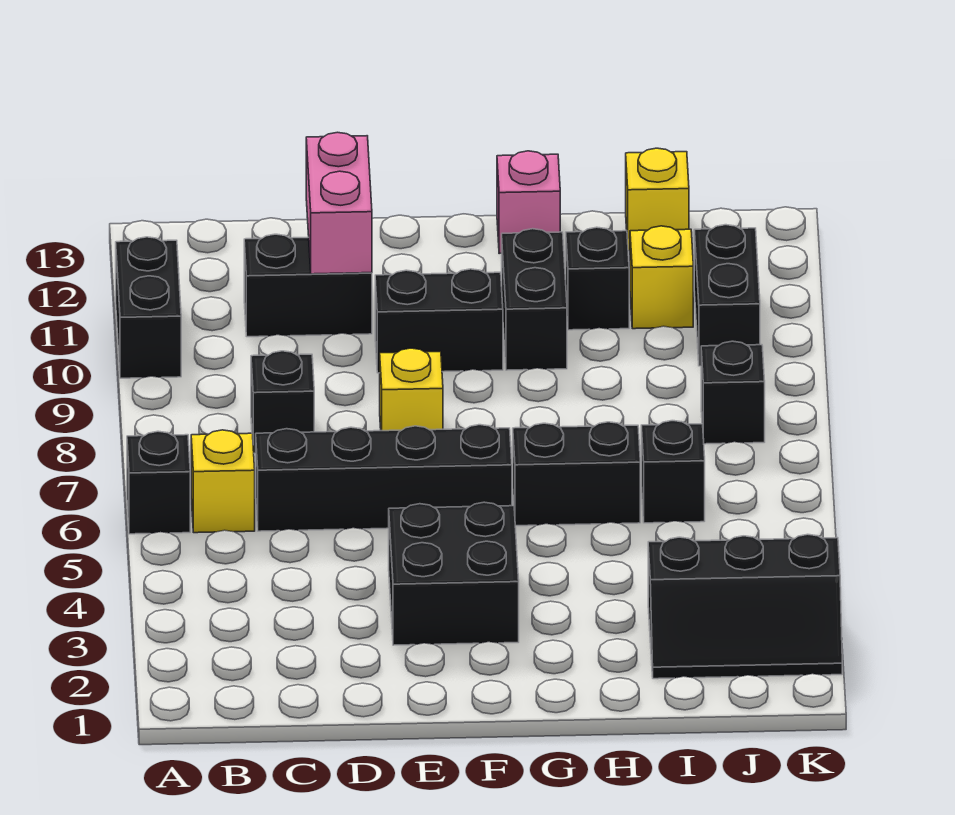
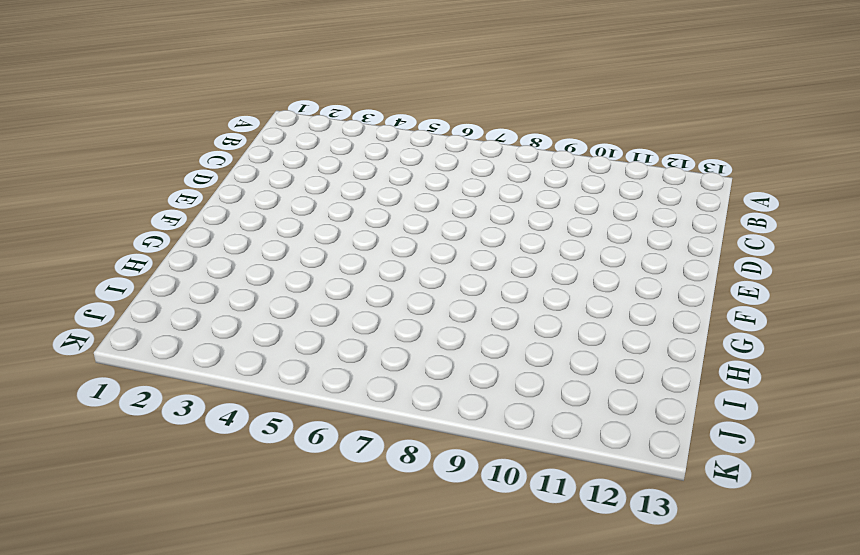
none -> black 1x1 brick [127,431,190,534]
none -> black 1x2 brick [116,237,181,378]
none -> yellow 1x1 brick [191,430,255,533]

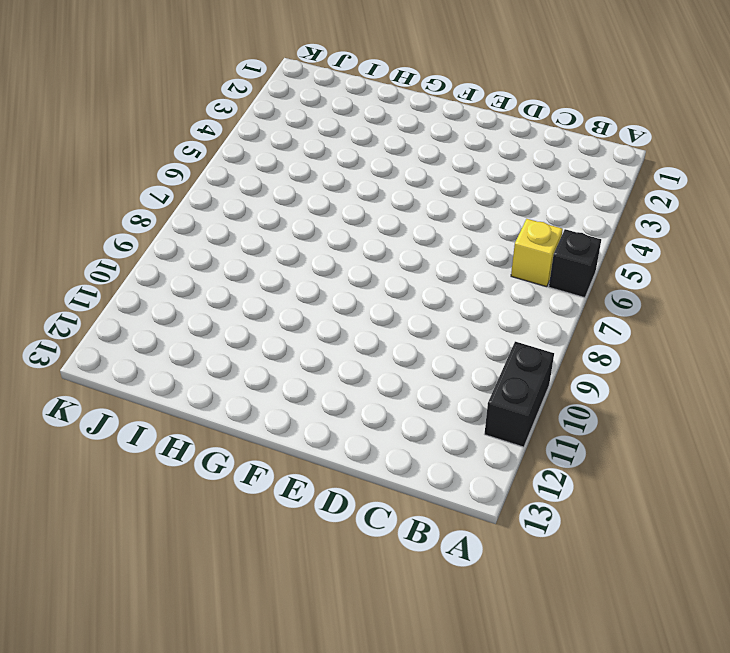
none -> black 1x4 brick [256,425,512,531]
none -> black 1x1 brick [251,351,314,453]
none -> black 1x2 brick [244,234,372,337]

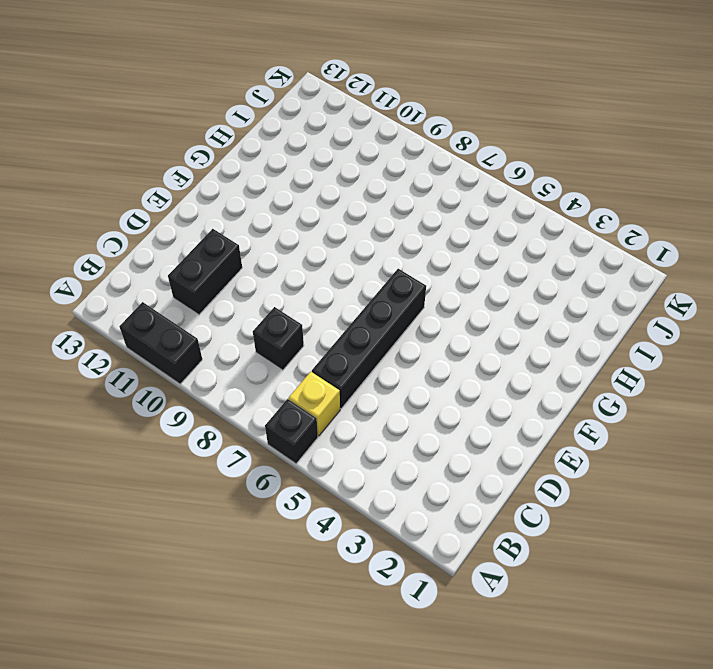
none -> black 2x2 brick [389,502,519,645]
none -> yellow 1x1 brick [380,348,443,431]
none -> black 1x2 brick [375,269,503,373]

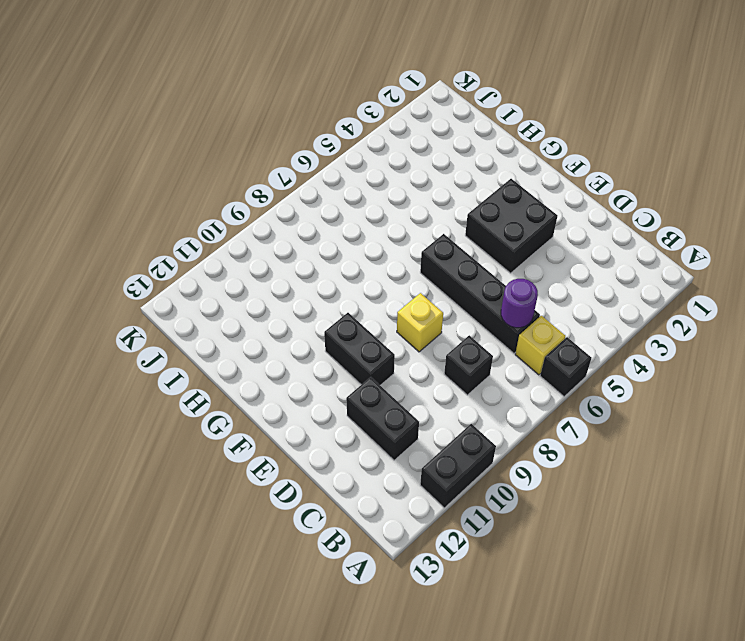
purple 1x1 round brick [501,279,538,328] -> none
none -> black 1x2 brick [513,422,640,526]
none -> black 1x2 brick [502,229,567,370]
none -> pink 1x1 brick [497,151,560,254]

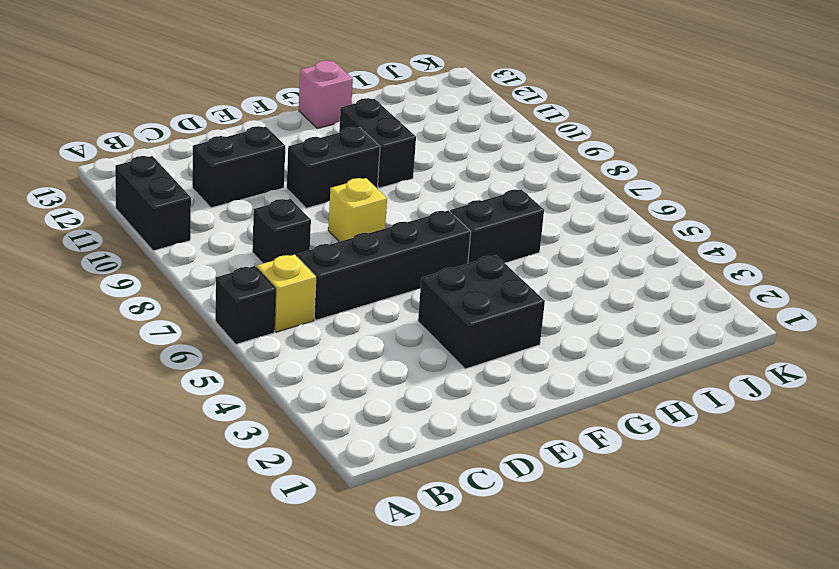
none -> black 1x1 brick [566,227,629,330]
none -> black 2x3 slope [648,534,842,679]
none -> black 1x1 brick [641,421,705,523]

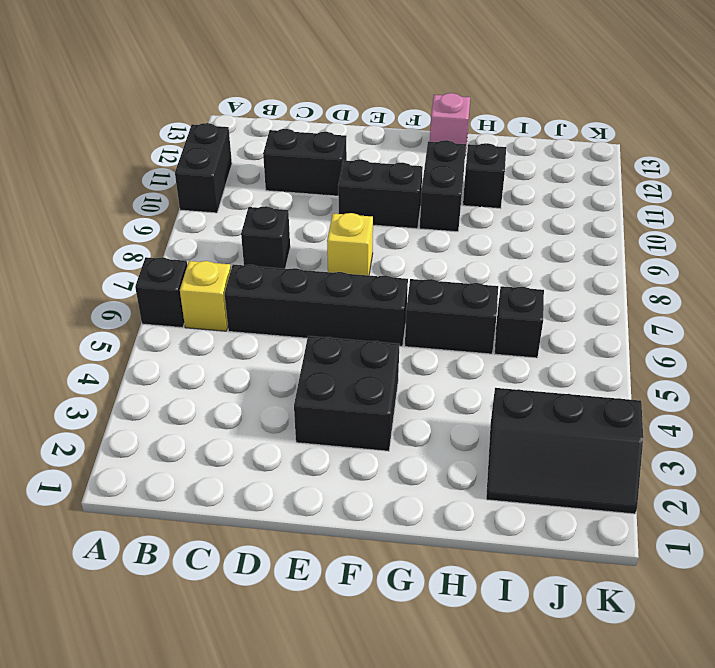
none -> yellow 1x1 brick [630,226,693,329]
none -> yellow 1x1 brick [626,148,689,251]
none -> black 1x1 brick [701,341,765,444]

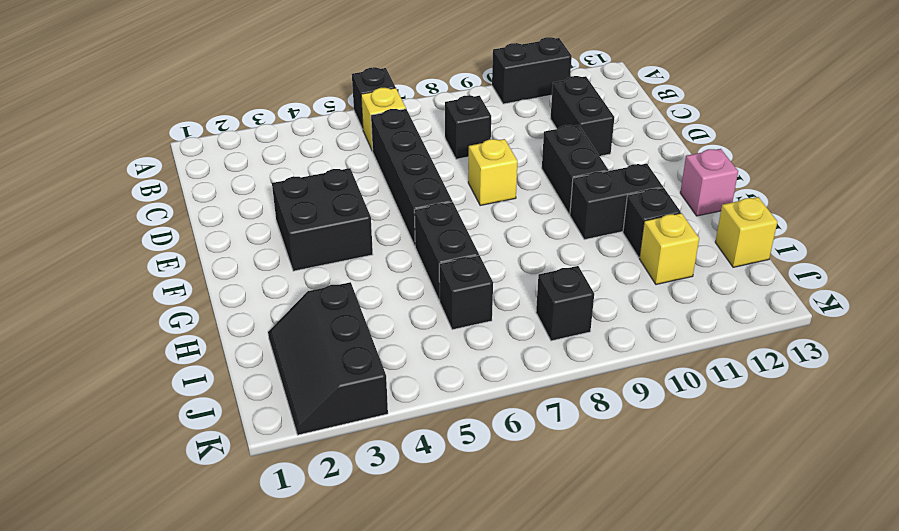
none -> black 1x2 brick [694,225,760,366]
none -> pink 1x2 brick [306,132,372,274]

